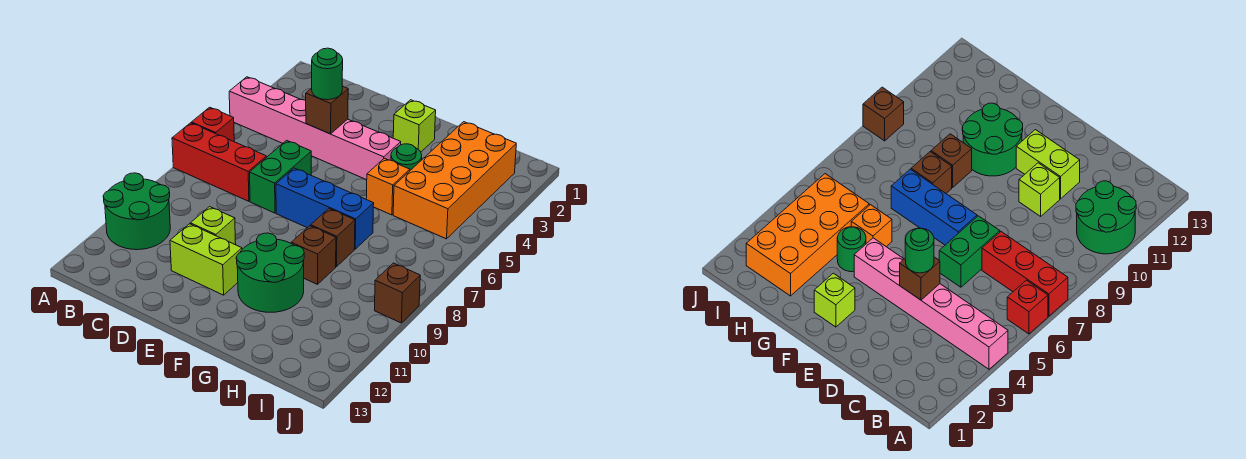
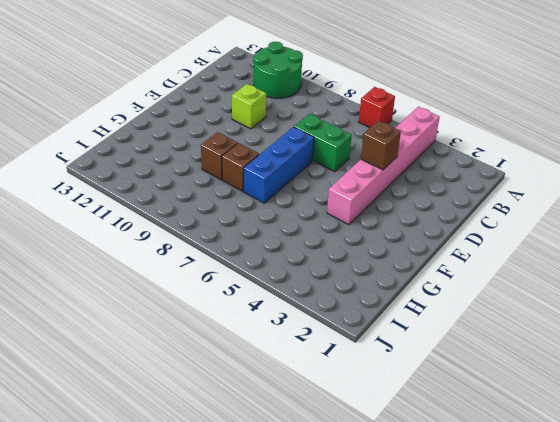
none -> red 1x3 brick [172,123,266,201]
none -> lime 1x2 brick [170,224,242,295]
none -> lime 1x1 brick [393,100,436,152]

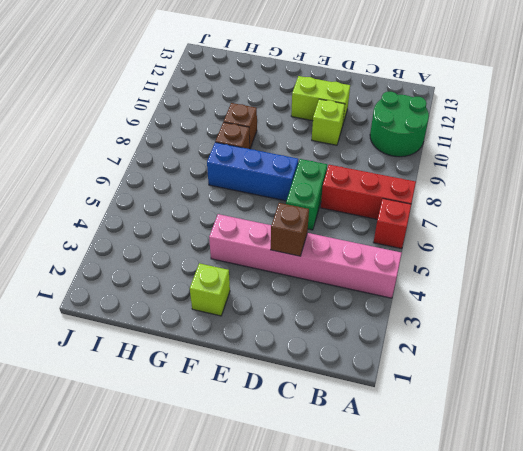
none -> green 2x2 round brick [236,233,304,312]
none -> green 1x1 round brick [391,144,422,170]
none -> orange 1x1 brick [366,158,410,215]

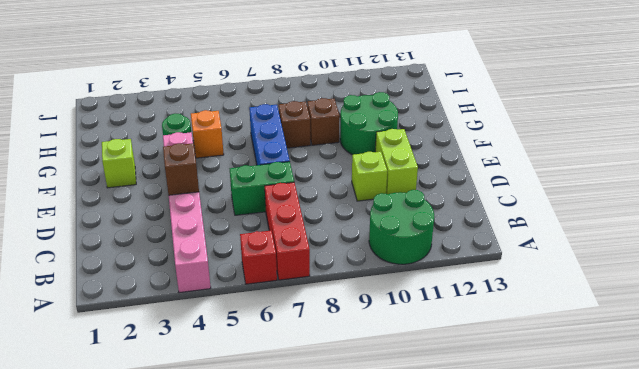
none -> orange 2x4 brick [393,122,516,239]
none -> brown 1x1 brick [374,263,420,323]
none -> green 1x1 round brick [312,48,343,100]

